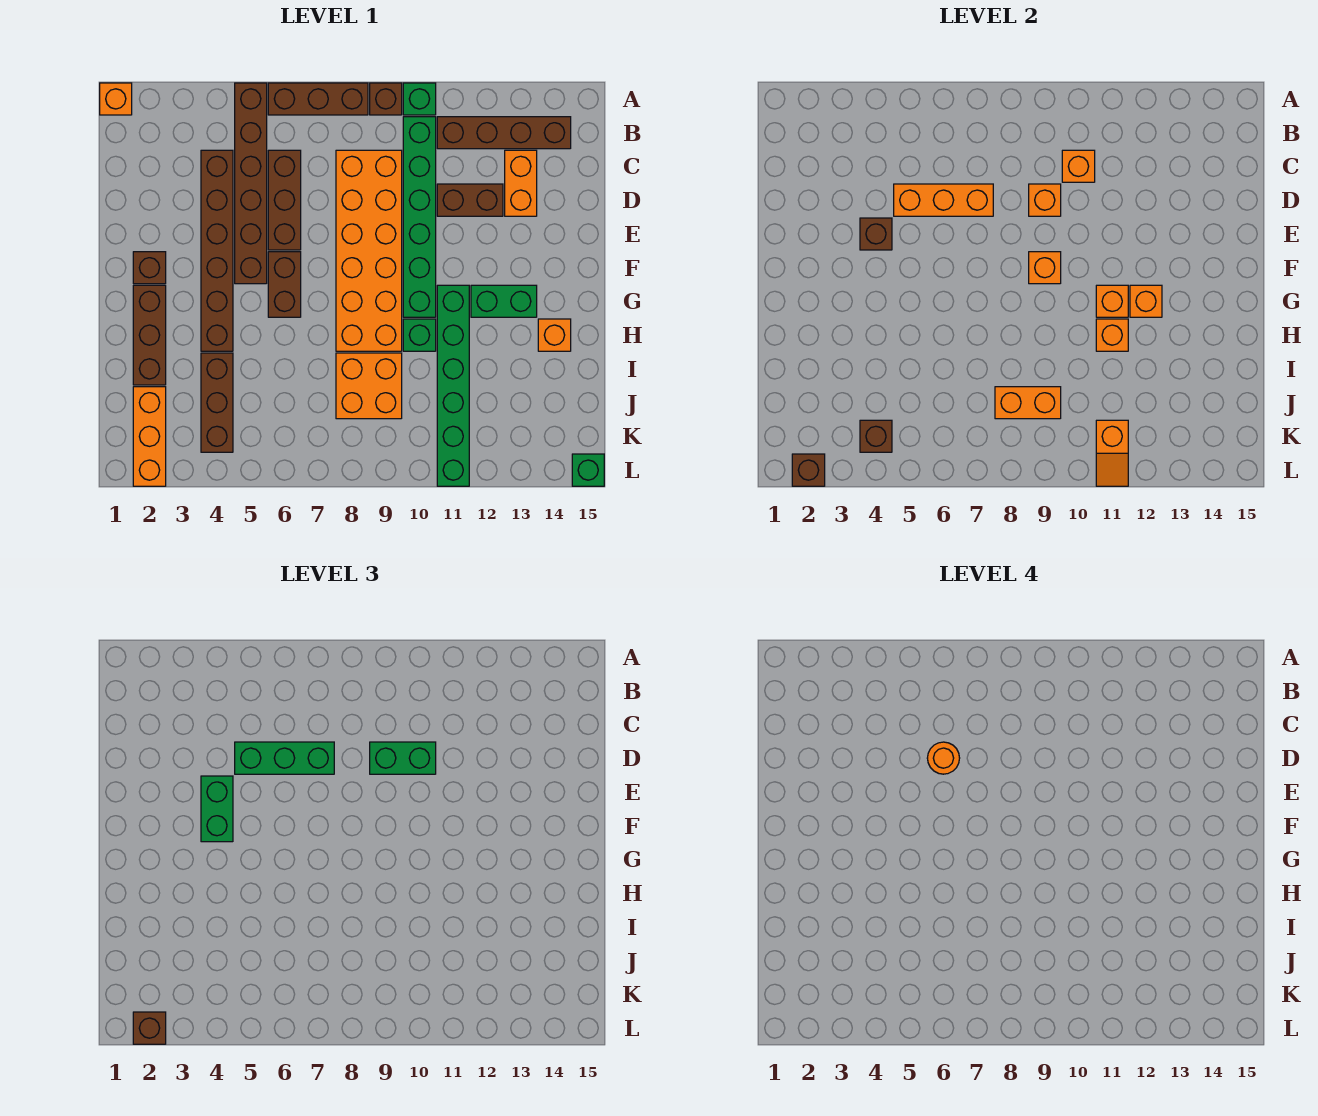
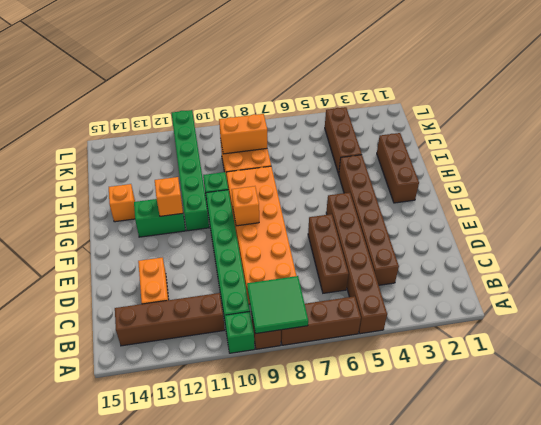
green 2x2 tile [247,276,308,334] -> none
none -> orange 1x1 brick [100,83,132,115]
none -> brown 1x2 brick [437,184,503,216]
none -> brown 1x1 brick [133,252,166,284]
none -> brown 1x2 brick [268,252,301,317]

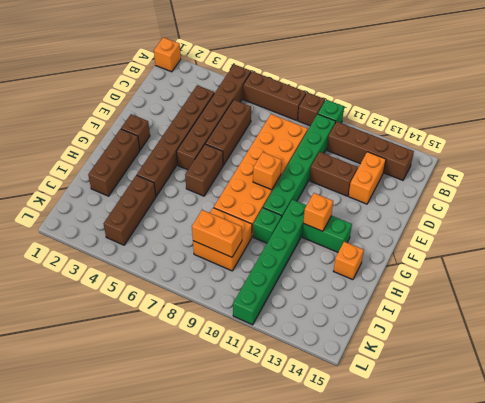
none -> orange 1x3 brick [133,387,166,486]
none -> green 1x1 brick [572,454,604,486]
none -> orange 1x1 brick [1062,150,1095,182]
none -> orange 1x3 brick [894,184,993,216]

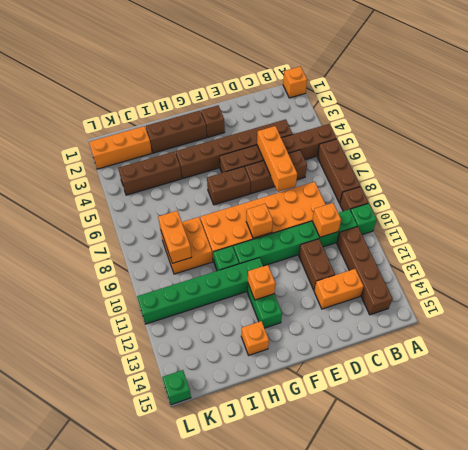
none -> orange 1x1 brick [1029,184,1061,216]
none -> brown 1x1 brick [860,218,892,250]
none -> orange 1x1 brick [1096,285,1128,317]
none -> orange 1x1 brick [1096,319,1128,351]

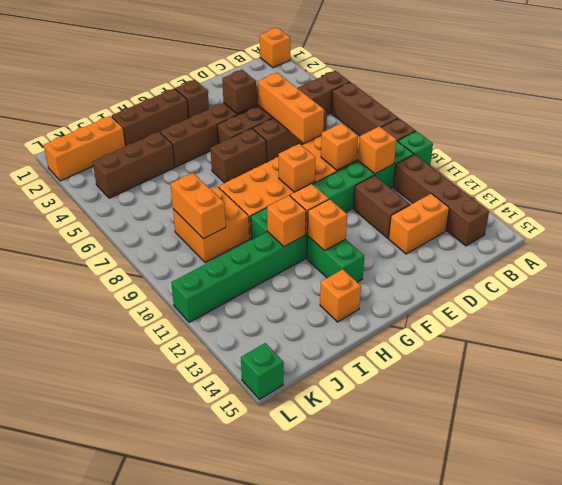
none -> brown 1x1 brick [860,420,892,452]
none -> orange 1x2 slope [1096,420,1128,486]
none -> brown 1x1 brick [792,454,825,486]
none -> green 1x3 brick [235,742,334,774]

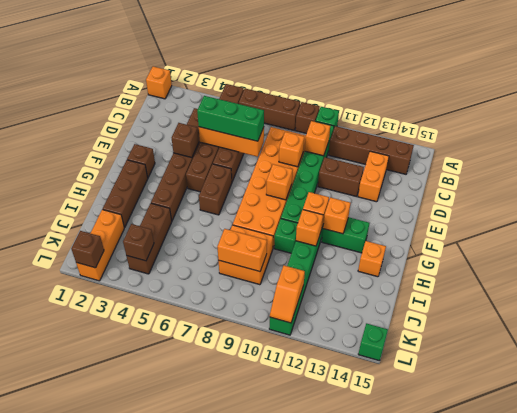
none -> green 1x2 brick [370,742,436,774]
none -> green 1x2 brick [201,776,233,842]
none -> brown 1x1 brick [133,1012,166,1044]
none -> orange 1x1 round brick [927,742,960,774]

